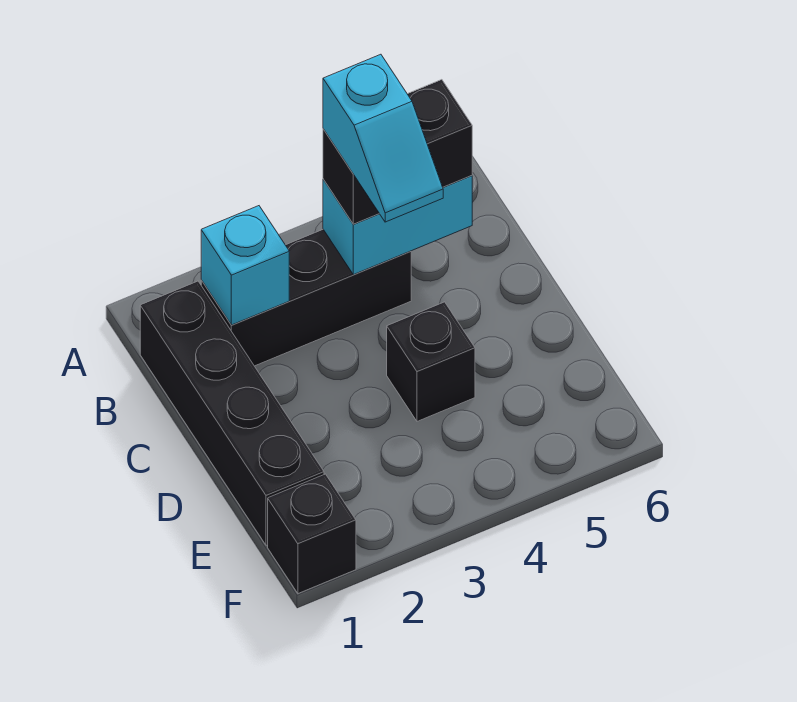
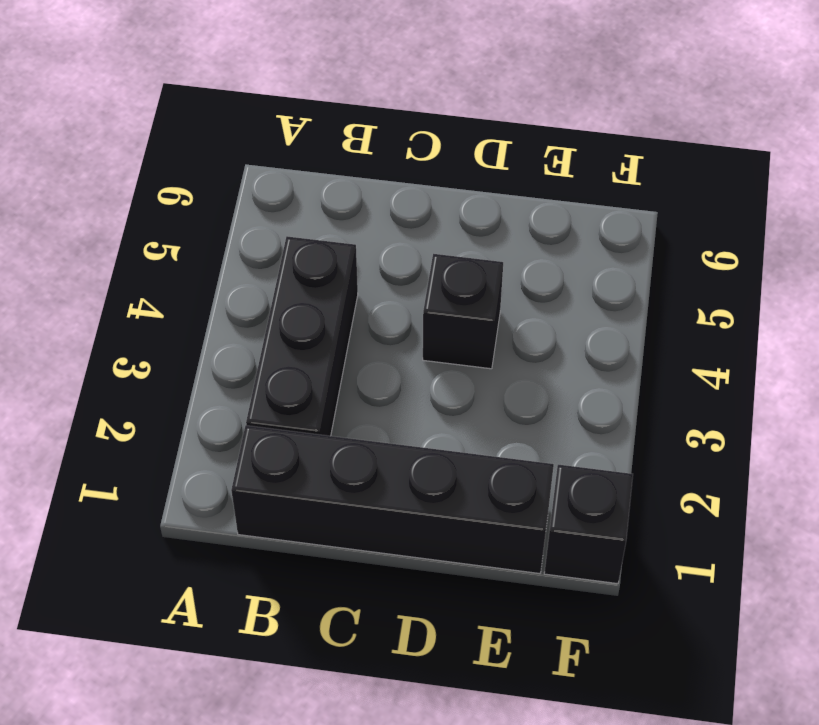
none -> cyan 1x1 brick [201,206,289,325]
none -> cyan 1x2 brick [323,176,472,275]

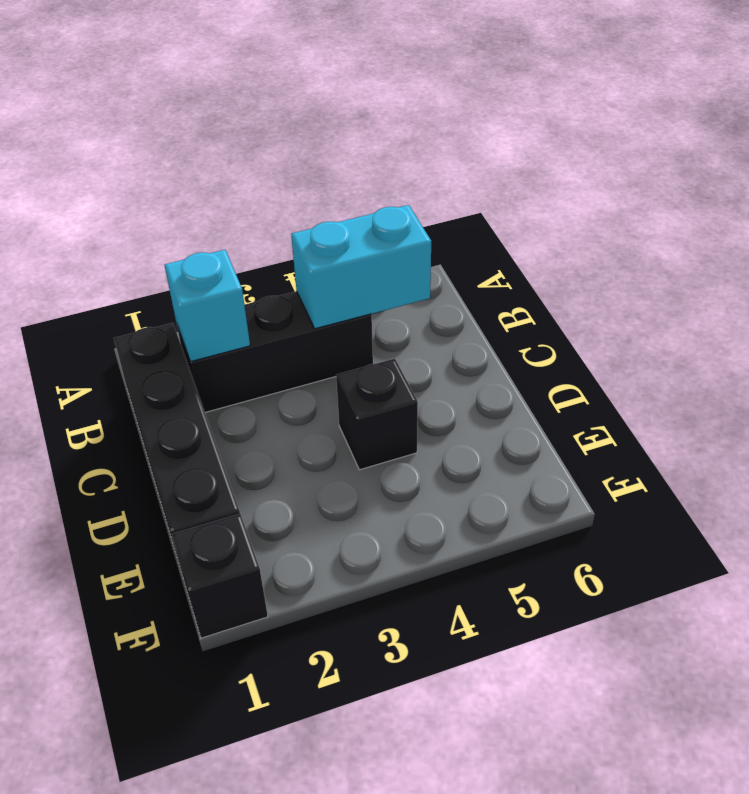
none -> black 1x2 brick [323,80,472,224]
none -> cyan 1x2 slope [323,54,443,222]

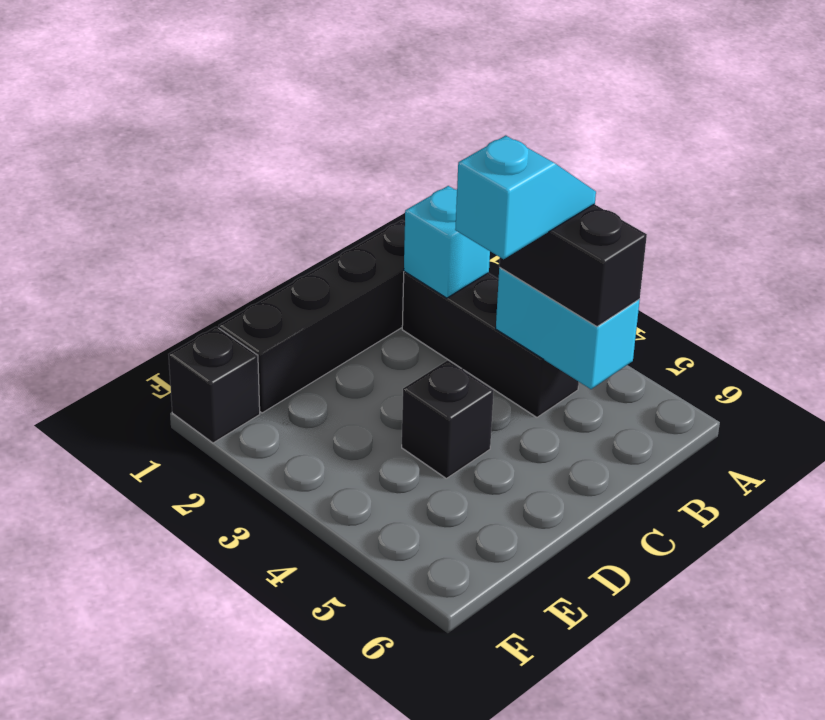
cyan 1x2 slope [455,136,596,259] -> cyan 1x2 slope turned to [323,54,443,222]

